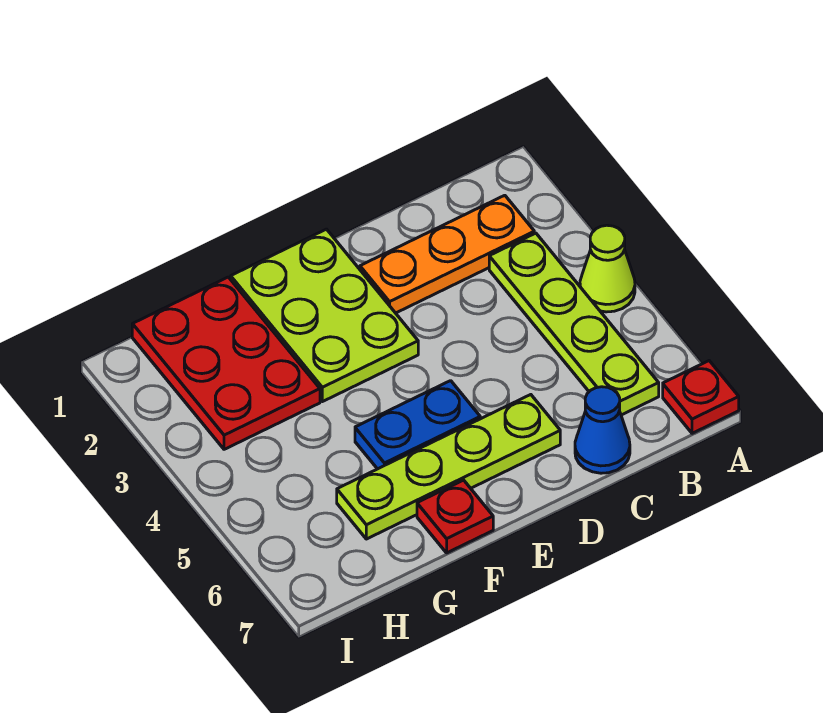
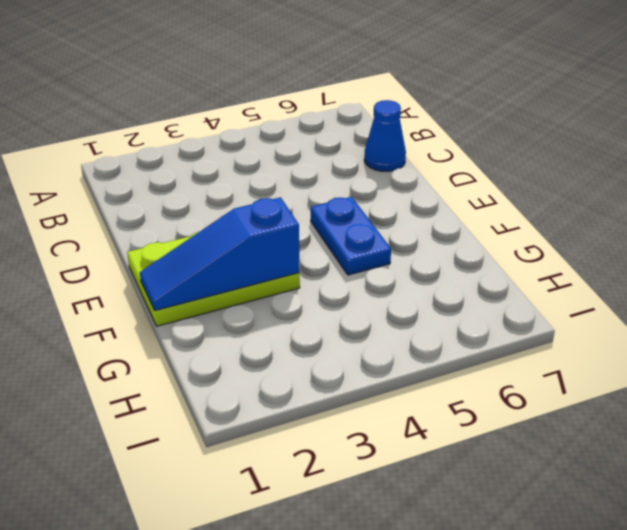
blue 1x3 slope [140,197,299,310] -> none
none -> lime 1x1 cone [580,225,635,312]
none -> red 1x1 plate [663,361,739,433]

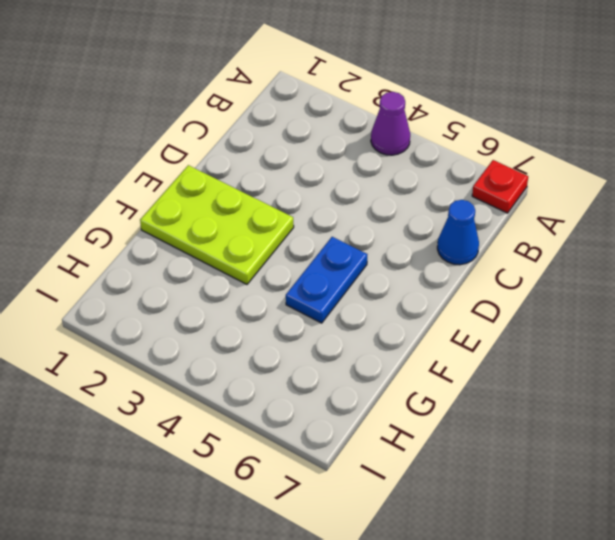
purple 1x1 cone [371,92,410,155] -> lime 1x1 cone [580,225,635,312]
none -> orange 1x3 plate [360,195,534,313]
none -> lime 1x4 plate [489,233,659,415]

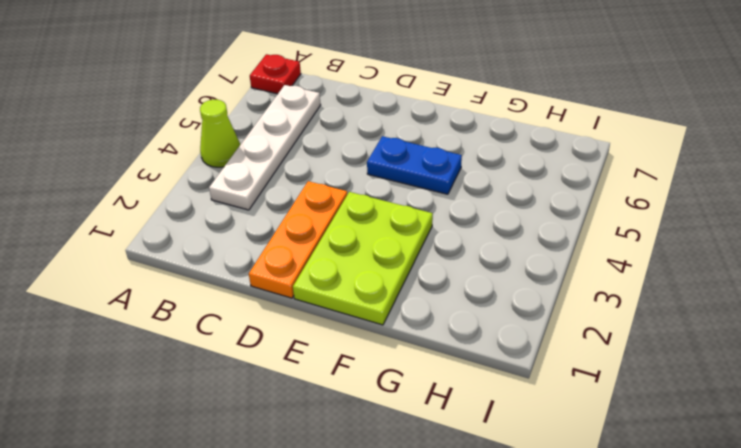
white 1x4 plate [209,85,321,210] -> lime 1x4 plate [489,233,659,415]
orange 1x3 plate [249,181,347,298] -> orange 1x3 plate turned to [360,195,534,313]
none -> blue 1x1 cone [575,387,630,473]
none -> lime 1x4 plate [337,395,560,539]

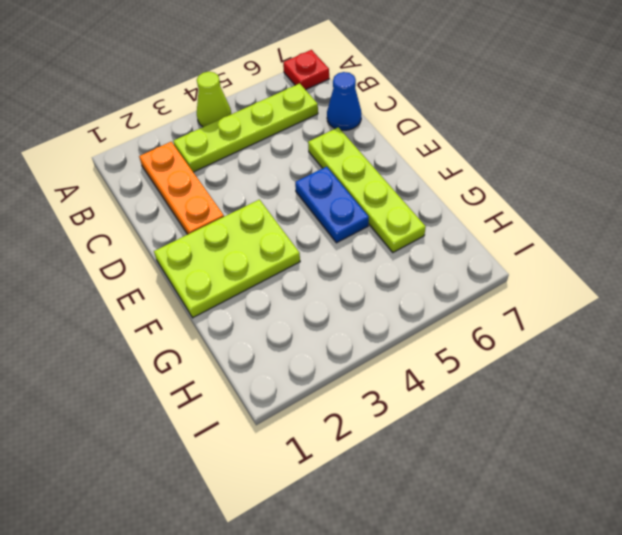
none -> red 1x1 plate [417,480,493,553]
none -> red 2x3 plate [132,277,320,449]

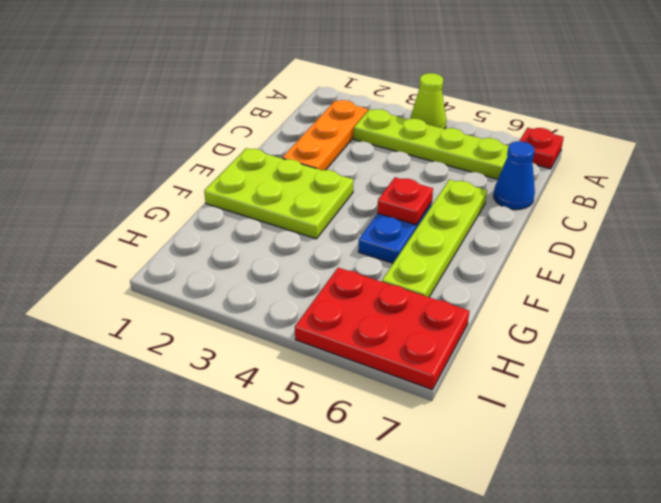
red 1x1 plate [377,177,433,225] -> red 1x1 plate moved to [417,480,493,553]
red 2x3 plate [295,268,469,390] -> red 2x3 plate moved to [132,277,320,449]

